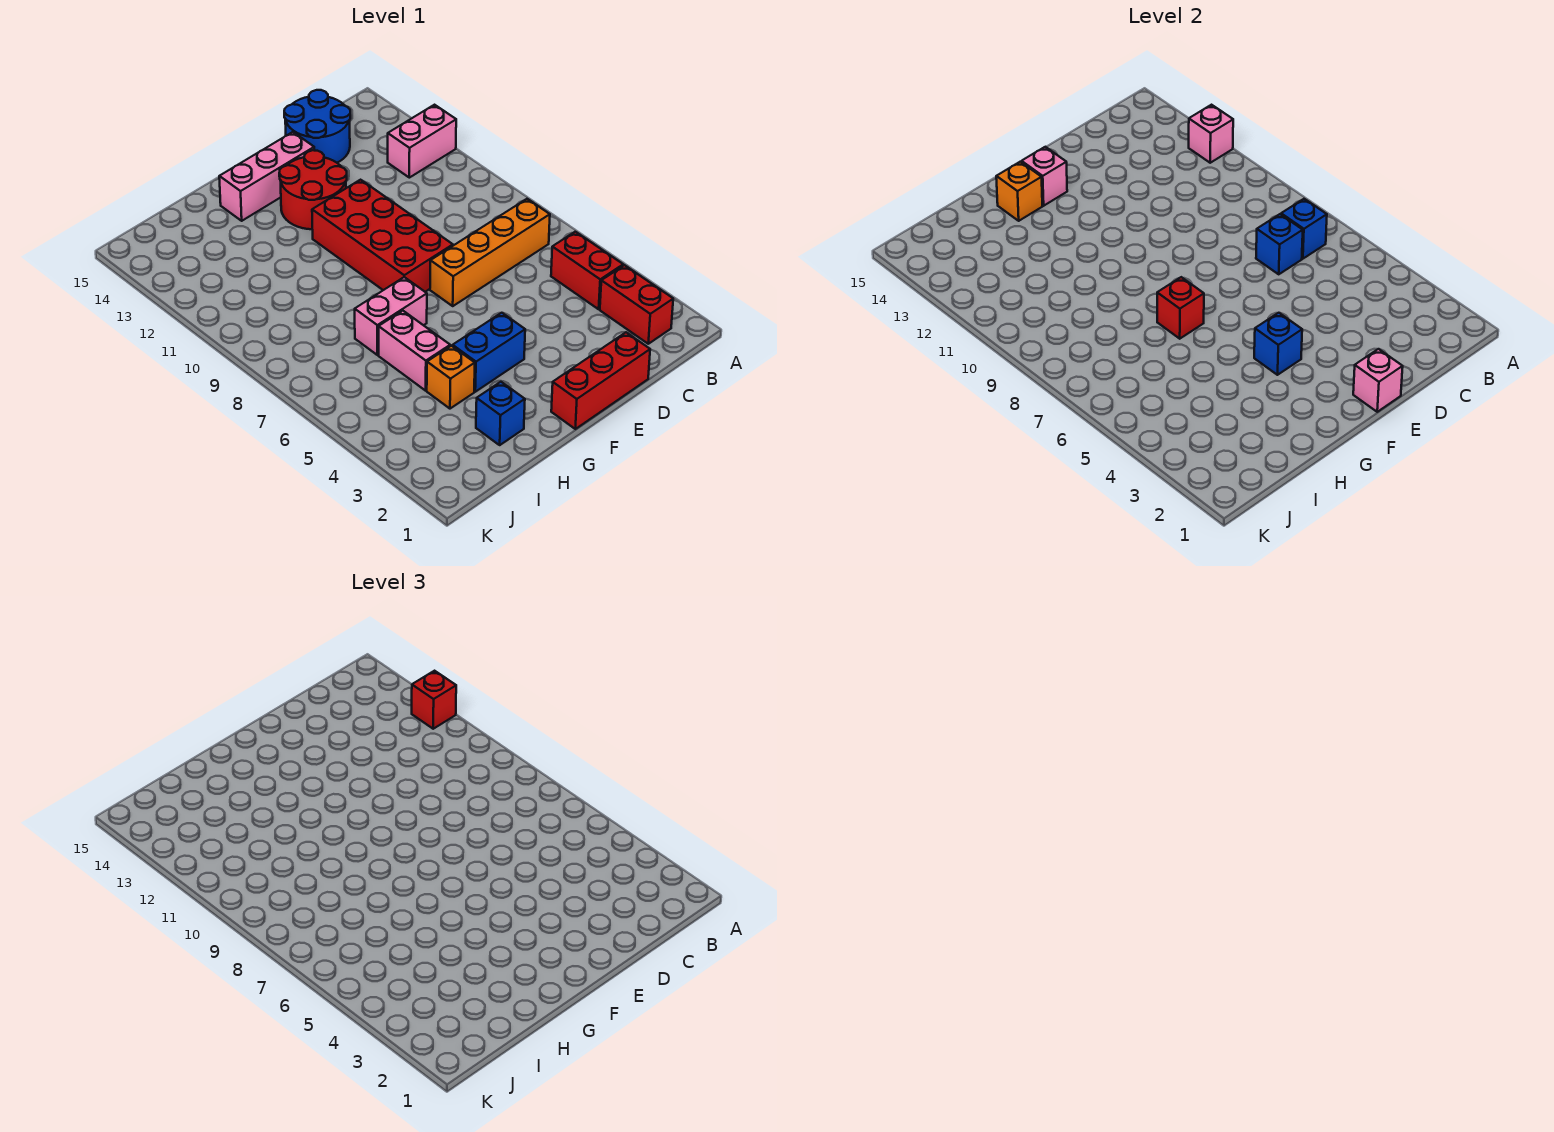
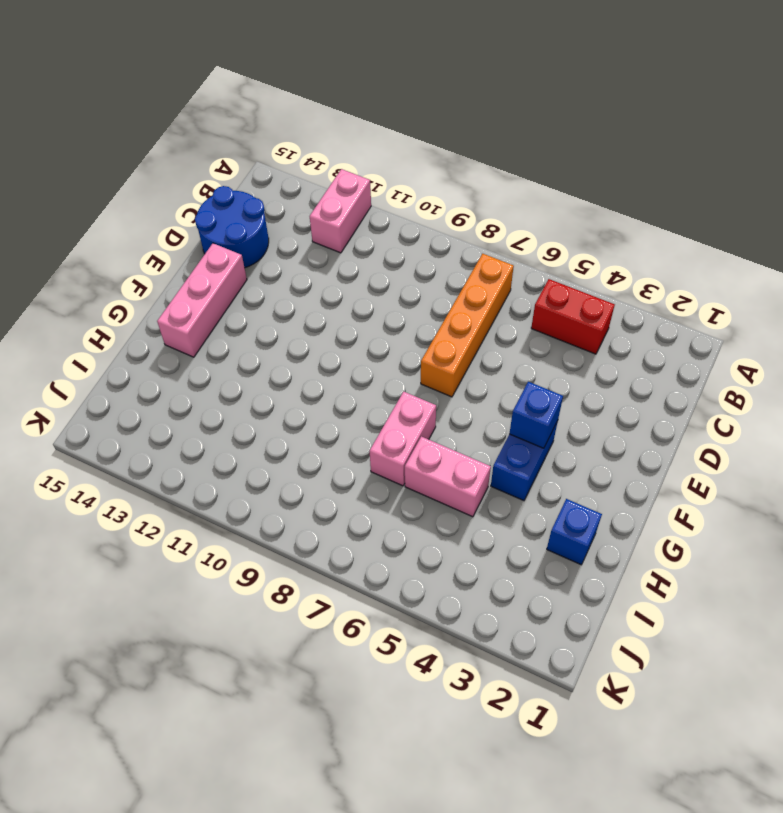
none -> red 1x2 brick [600,265,673,344]
none -> red 1x3 brick [551,332,650,429]
none -> red 2x4 brick [312,180,453,292]

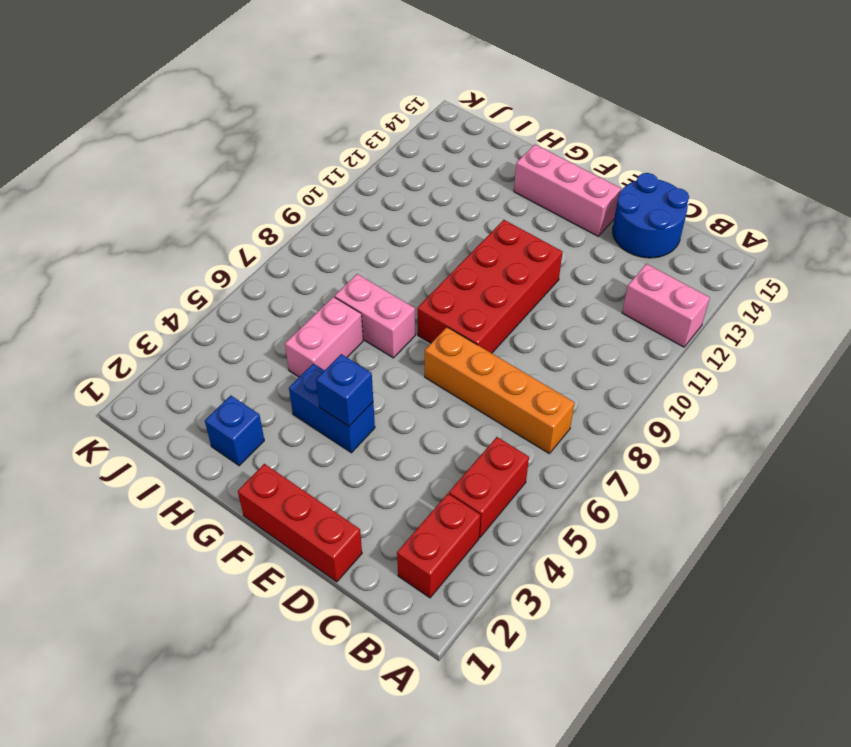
none -> red 2x2 round brick [279,150,347,229]
none -> orange 1x1 brick [427,346,475,409]
none -> pink 1x1 brick [1189,105,1233,163]

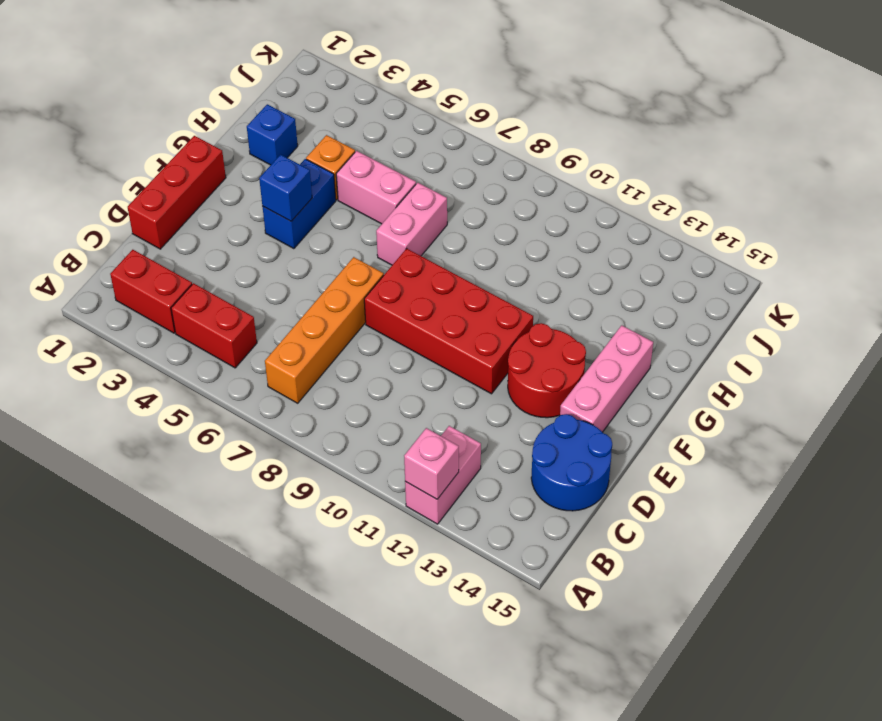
none -> blue 1x1 brick [1281,199,1327,259]
none -> blue 1x1 brick [1256,214,1303,274]
none -> pink 1x1 brick [1353,349,1403,412]

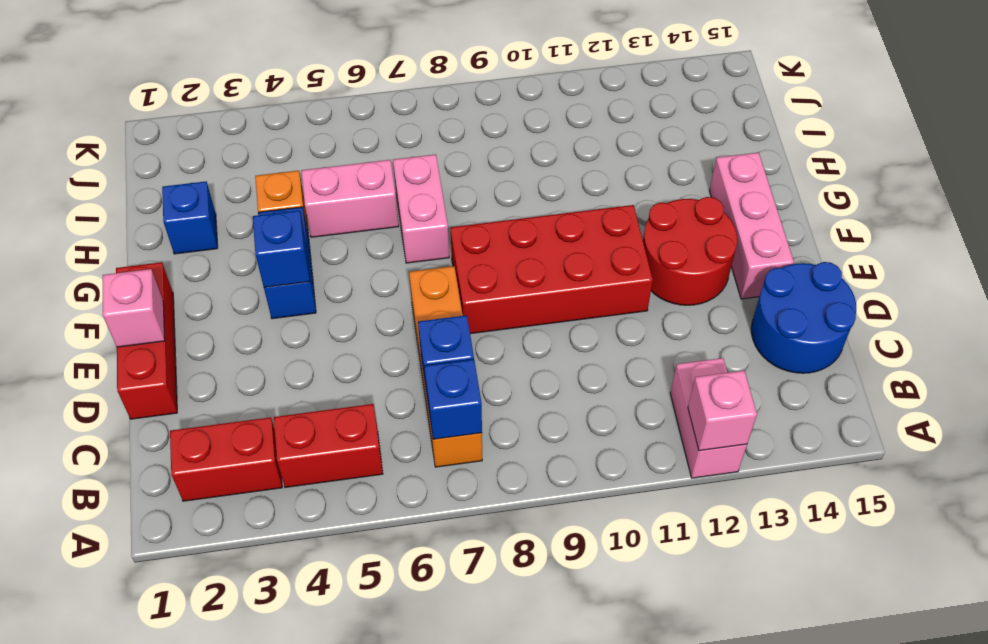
none -> pink 1x1 brick [1022,147,1067,206]
none -> red 1x1 brick [1157,277,1204,339]
none -> orange 1x1 brick [996,162,1042,221]

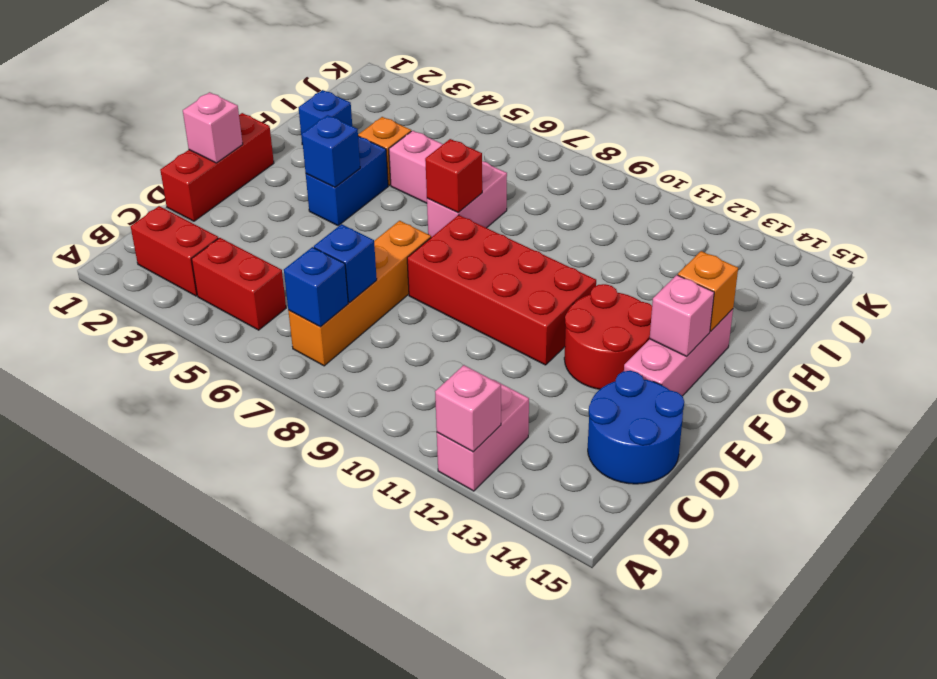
none -> red 1x1 brick [412,671,456,729]

